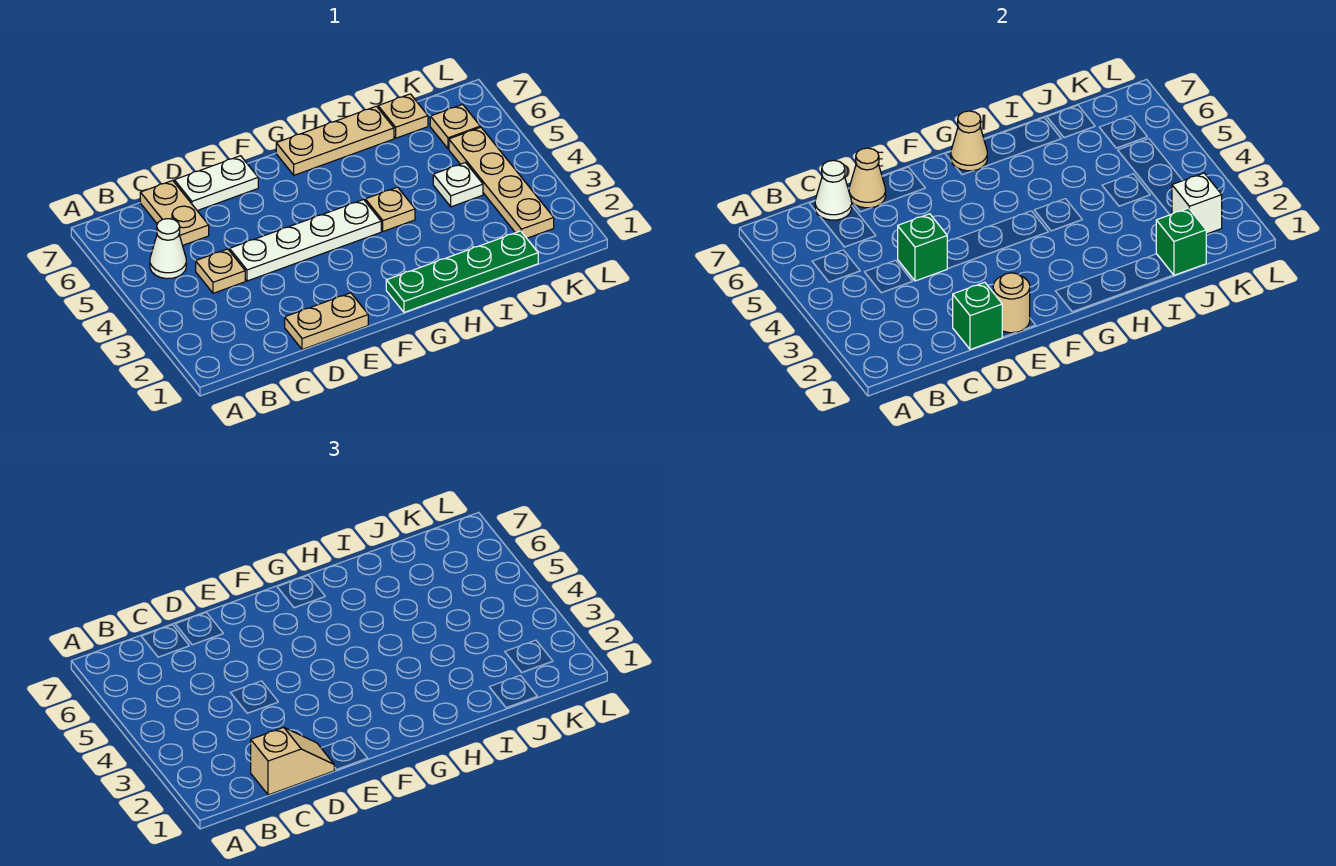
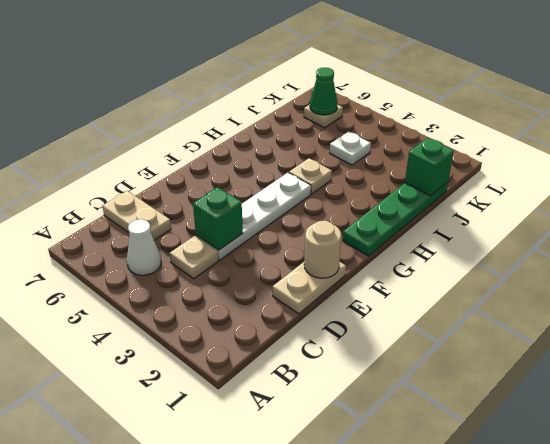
green 1x1 cone [310,68,338,115] -> none
none -> white 1x2 plate [174,156,258,211]
none -> tan 1x3 plate [276,106,394,175]
none -> tan 1x1 plate [378,94,428,138]

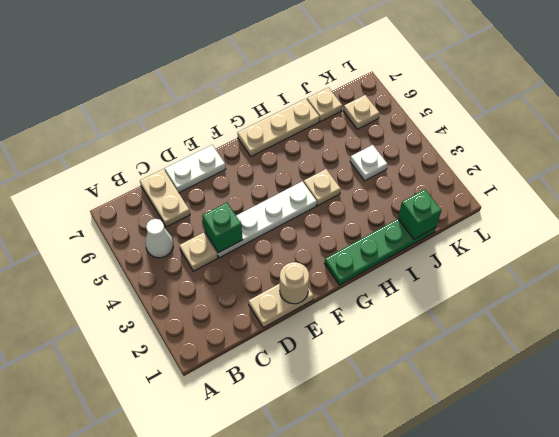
none -> tan 1x4 plate [449,127,554,238]
none -> white 1x1 cone [815,160,852,220]
none -> green 1x1 brick [953,282,1002,350]

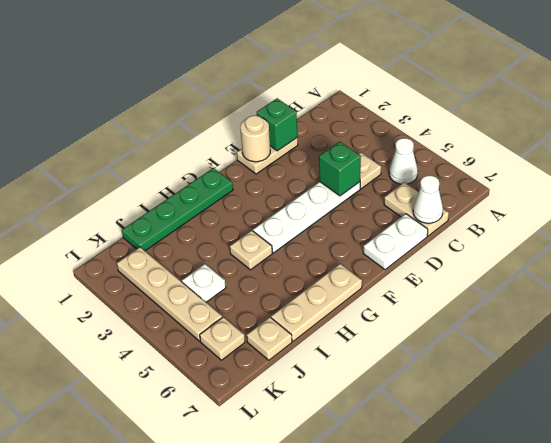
none -> tan 1x1 cone [849,148,886,208]
none -> tan 1x1 cone [951,111,987,171]
none -> green 1x1 brick [1156,208,1206,275]

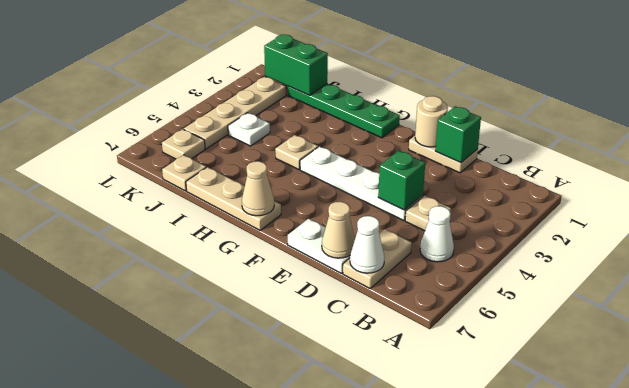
green 1x2 brick [264,35,328,95] -> green 1x1 brick [1156,208,1206,275]
none -> white 1x1 brick [1172,173,1222,234]
none -> tan 1x2 slope [251,727,334,795]

